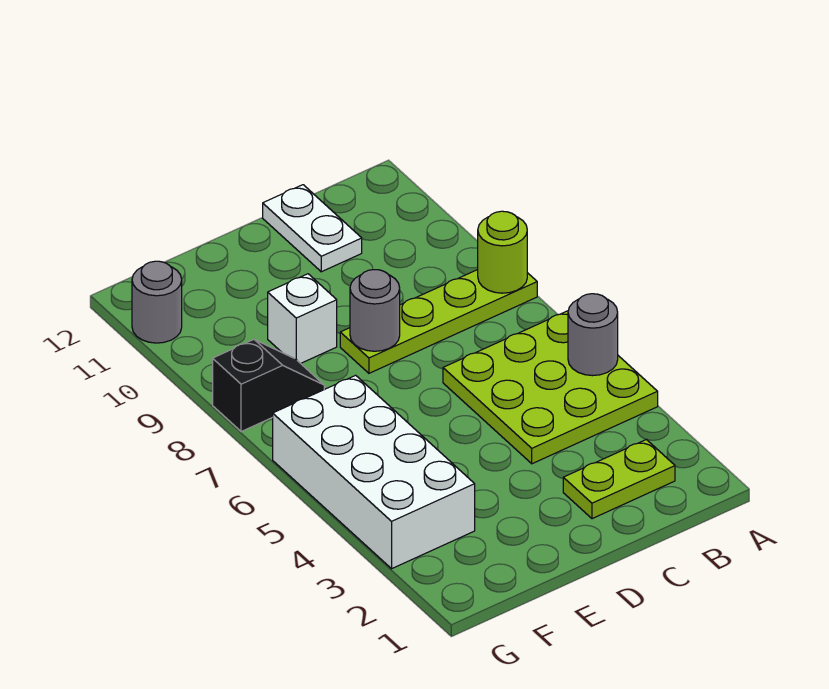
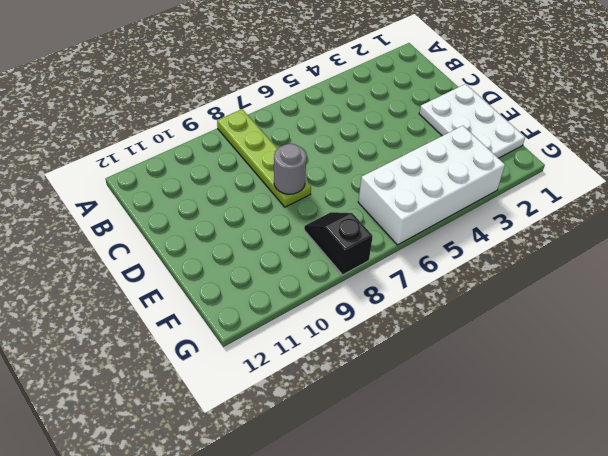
white 2x3 plate [419,84,525,158] -> none
none -> lime 3x3 plate [443,311,658,464]
none -> lime 1x2 plate [563,439,675,519]

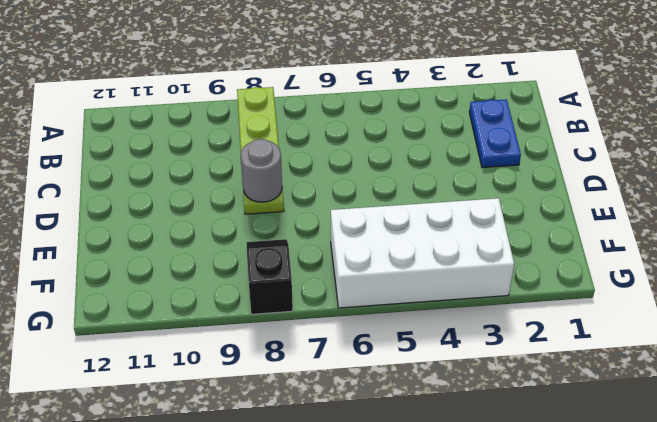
blue 1x2 plate [469,99,521,168] -> lime 1x2 plate [563,439,675,519]
none -> lime 3x3 plate [443,311,658,464]
none -> white 1x2 plate [263,185,362,272]

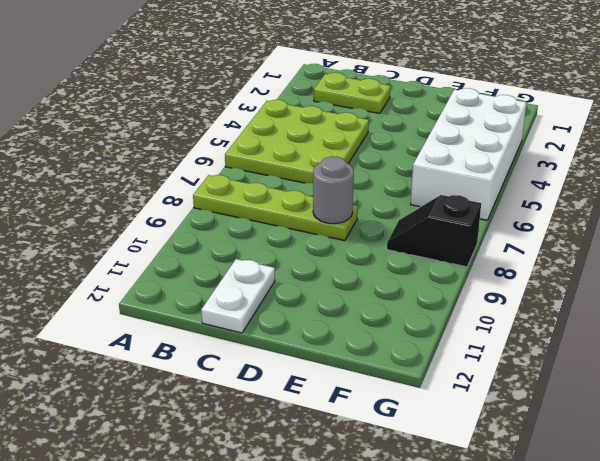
none -> white 1x1 brick [268,274,337,363]
none -> grey 1x1 round brick [132,261,182,343]

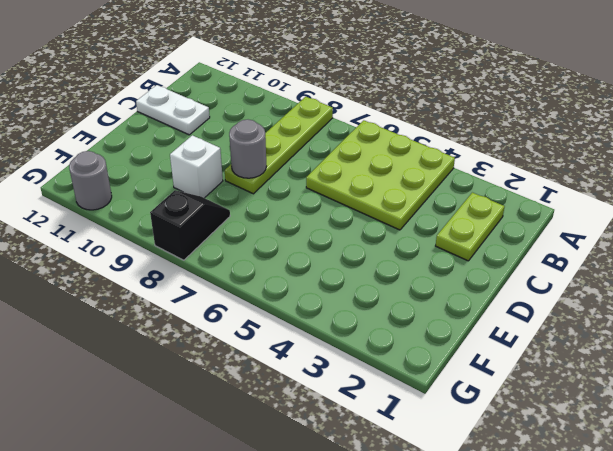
none -> white 2x4 brick [273,375,475,569]
none -> grey 1x1 round brick [568,294,618,376]

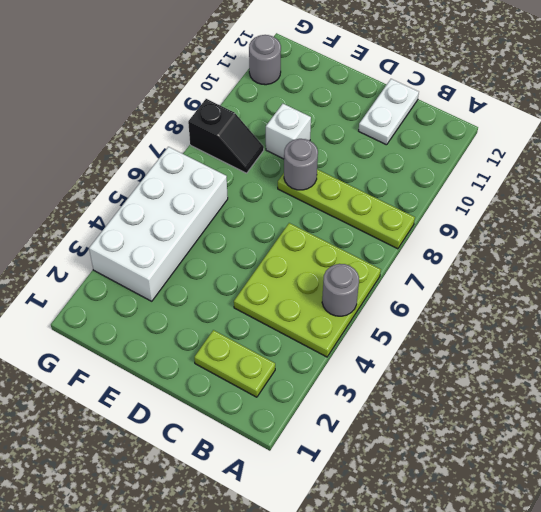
none -> lime 1x1 round brick [478,211,527,293]

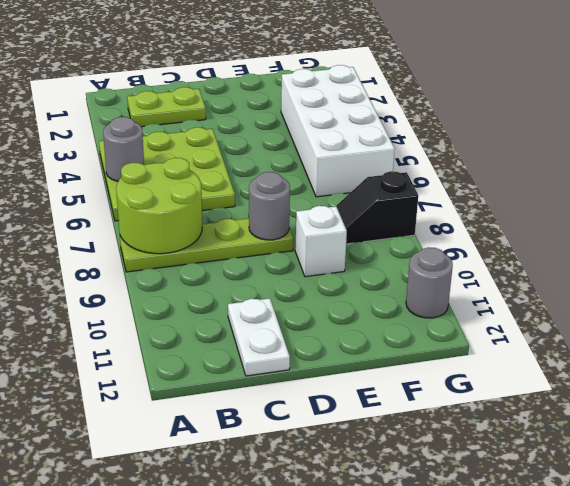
lime 2x2 round brick [116,158,202,254] -> lime 1x1 round brick [478,211,527,293]

